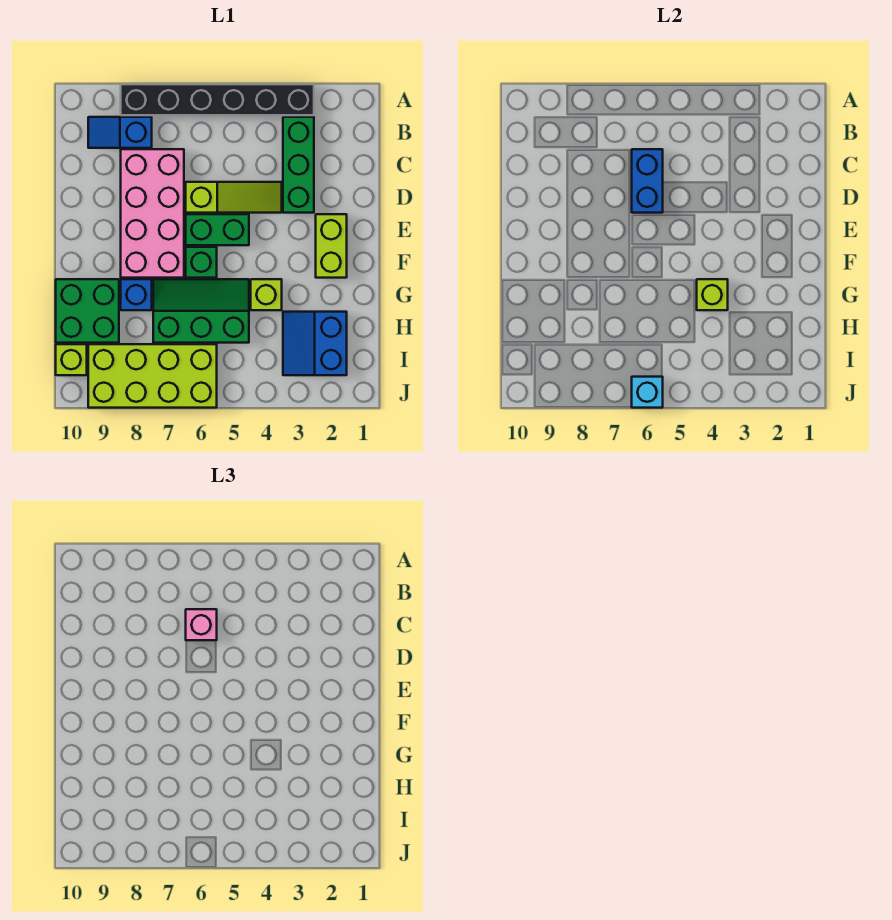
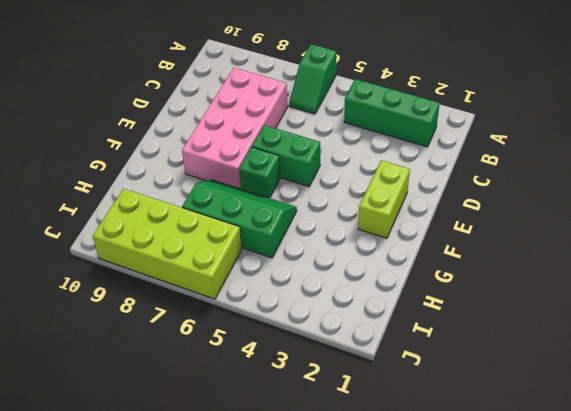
green 1x2 slope [289,44,336,114] -> black 1x6 brick [121,84,314,115]
green 1x3 brick [344,79,440,147] -> green 1x3 brick turned to [283,117,314,213]
none -> blue 1x2 slope [88,117,152,148]
none -> lime 1x3 slope [186,182,282,213]
none -> lime 1x1 brick [251,279,282,310]

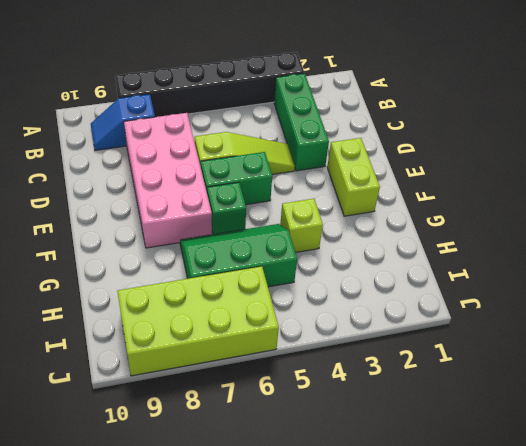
none -> blue 1x1 brick [121,279,152,310]
none -> green 2x2 brick [56,279,119,343]
none -> blue 2x2 slope [283,312,347,375]

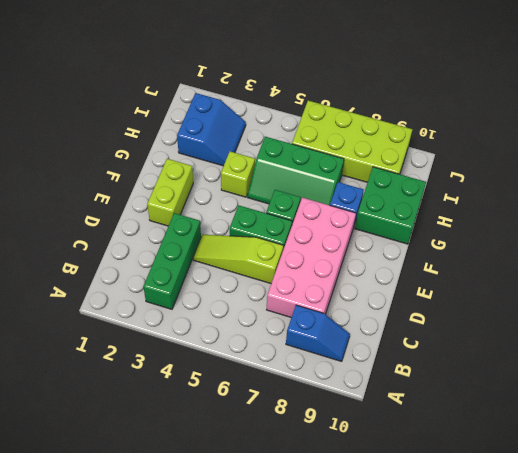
none -> black 1x6 brick [121,84,314,115]
none -> lime 1x1 brick [56,344,87,375]
none -> blue 1x2 brick [632,149,663,213]

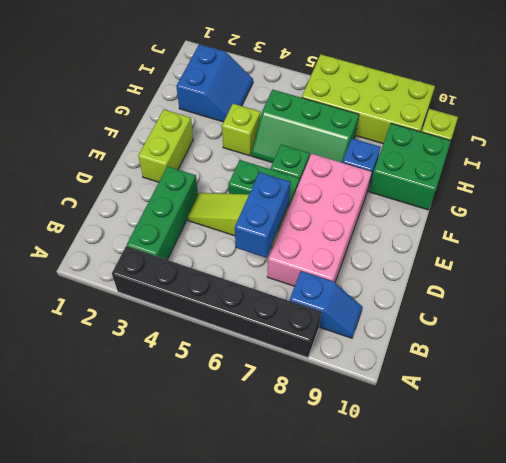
none -> lime 1x1 brick [697,279,728,310]
none -> cyan 1x1 brick [632,377,663,408]
none -> pink 1x1 brick [186,609,217,640]

